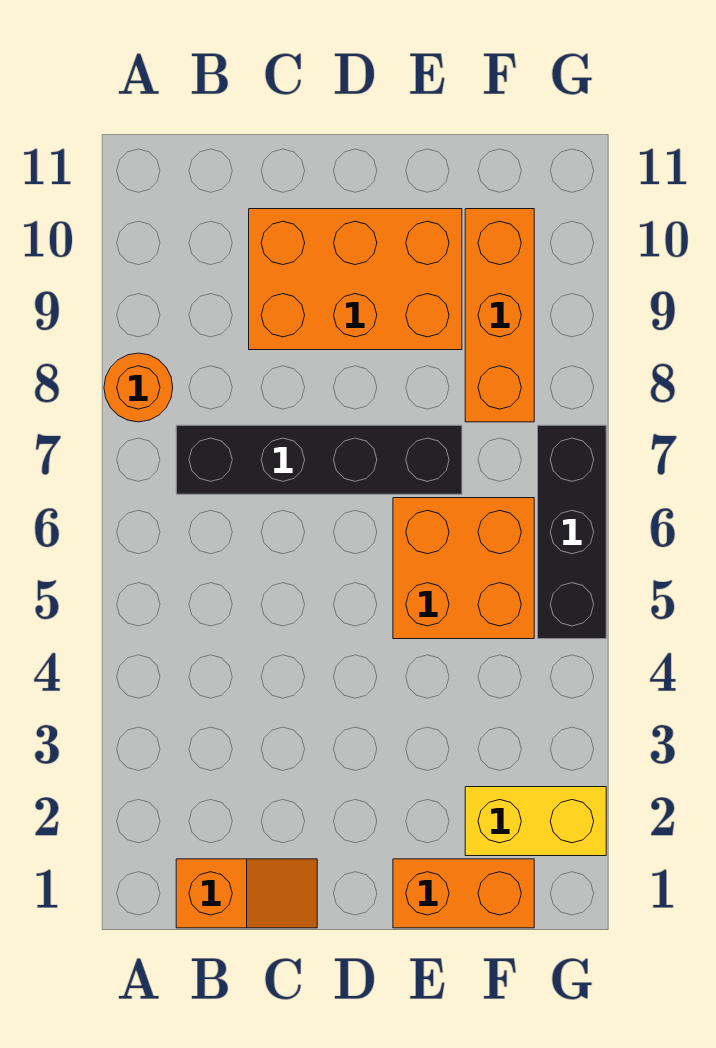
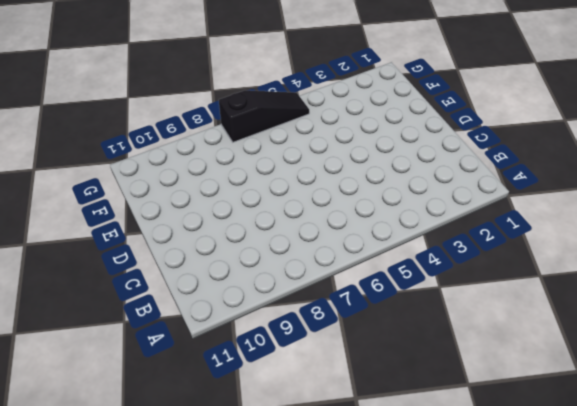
black 1x3 slope [219,90,309,142] -> black 1x3 brick [538,425,606,639]
none -> orange 1x1 round brick [104,353,173,422]
none -> orange 1x2 slope [176,859,317,928]

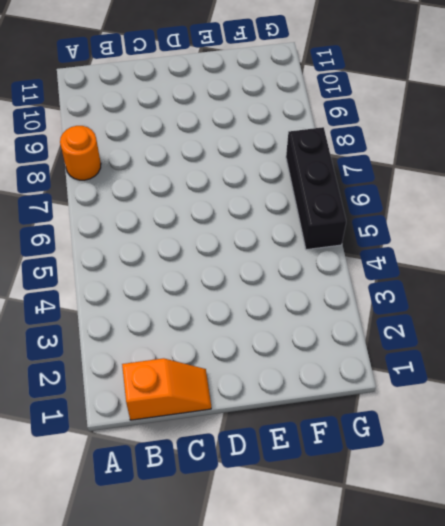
none -> black 1x4 brick [176,425,462,494]
none -> orange 2x3 brick [249,209,462,350]

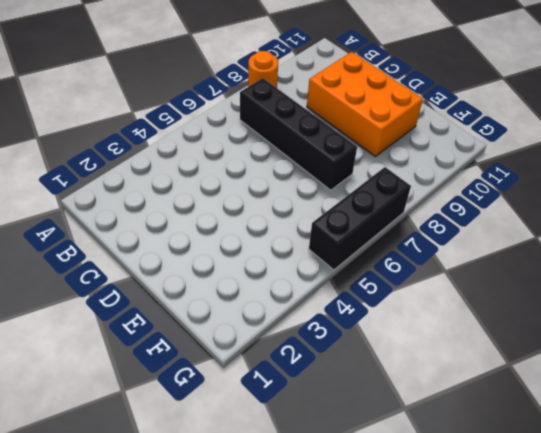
none -> orange 1x2 slope [176,859,317,928]
none -> orange 1x2 brick [393,859,534,928]

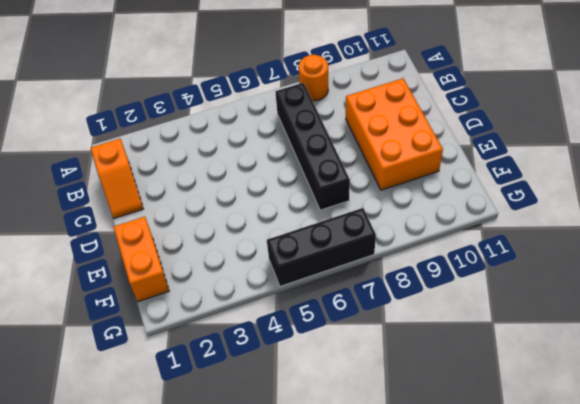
none -> orange 2x2 brick [393,498,534,639]
none -> yellow 1x2 brick [465,787,606,856]

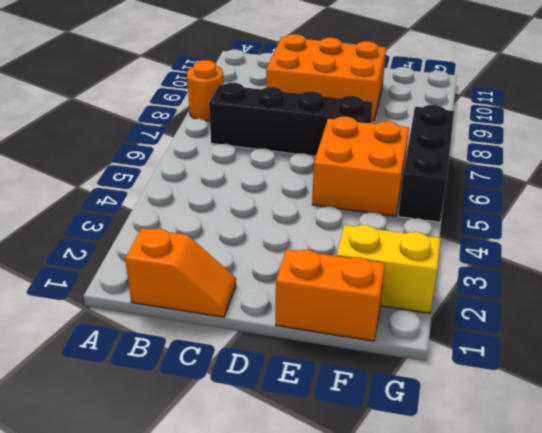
none -> orange 1x3 brick [465,209,534,422]

